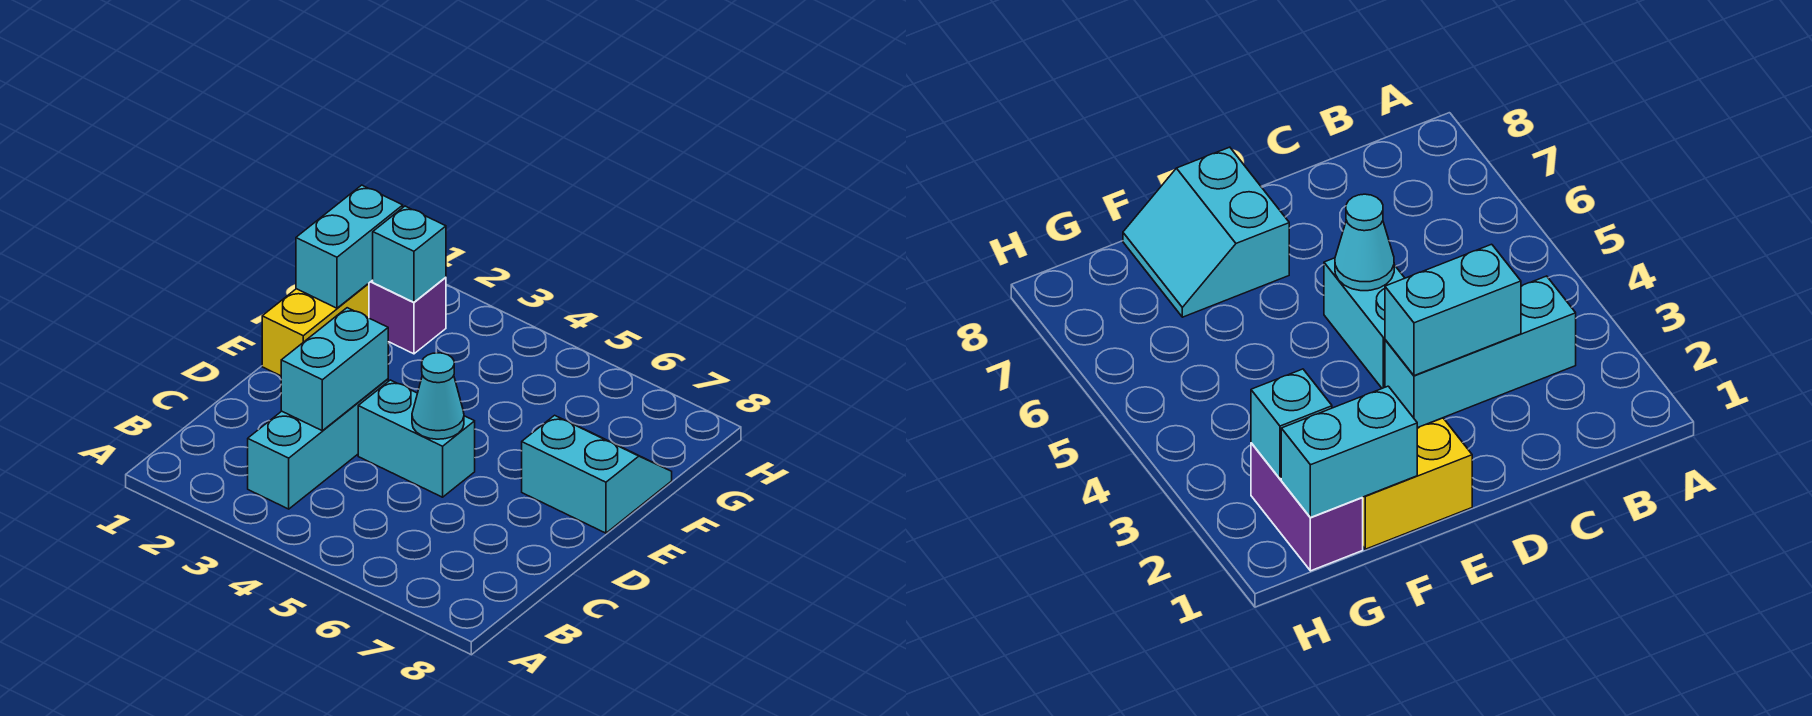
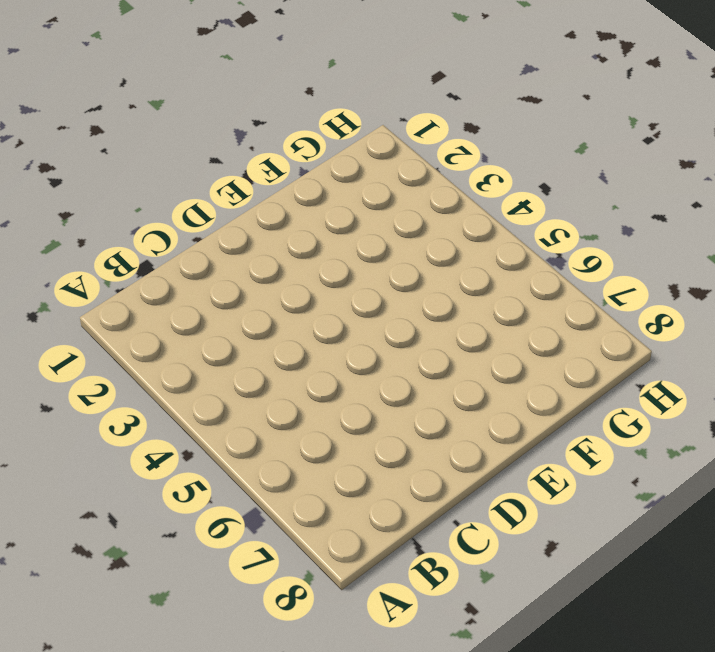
none -> cyan 1x3 brick [248,379,388,509]
none -> cyan 1x2 brick [358,380,475,497]

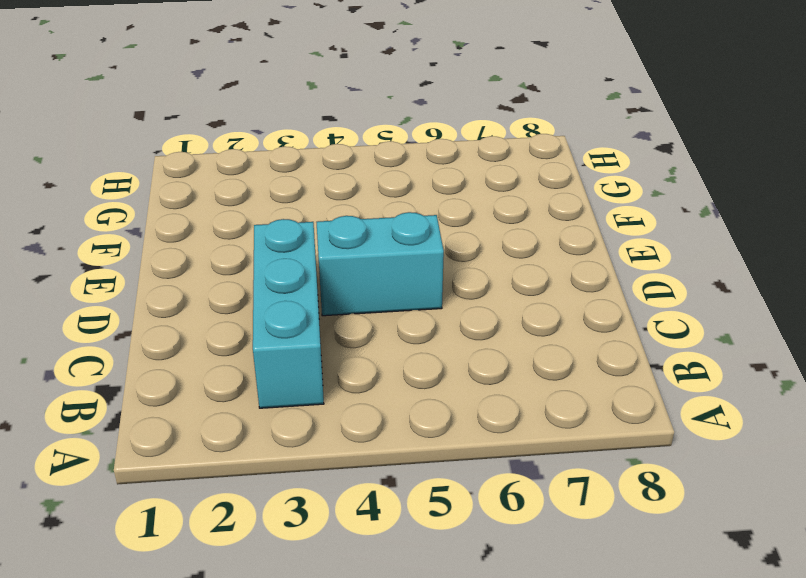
none -> yellow 1x2 brick [262,283,369,376]
none -> cyan 2x2 slope [522,415,672,533]

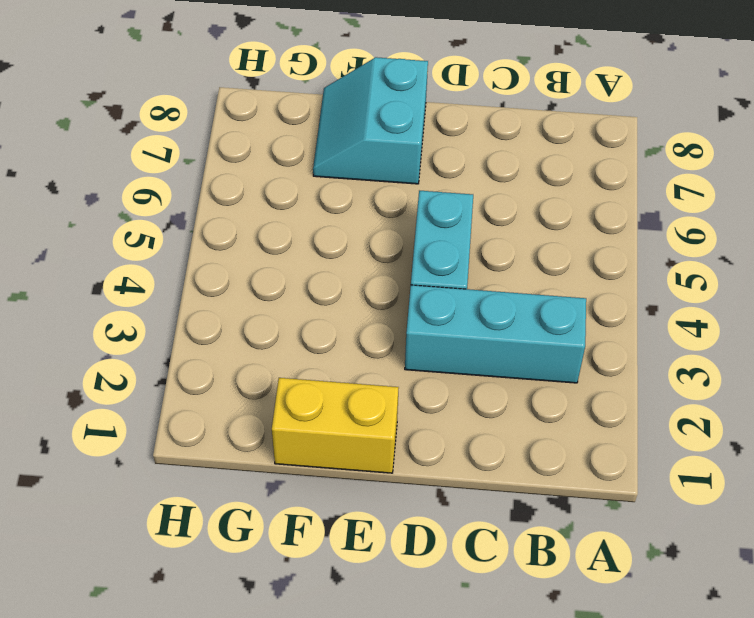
none -> purple 1x2 brick [369,277,446,354]
none -> cyan 1x2 brick [281,308,388,431]

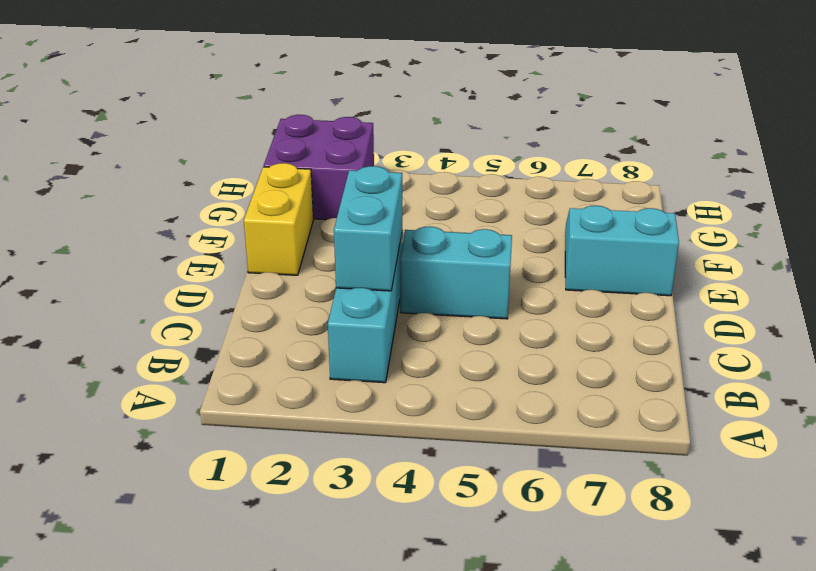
purple 2x2 brick [264,115,374,220] -> purple 1x2 brick [369,277,446,354]
none -> cyan 1x1 cone [412,353,464,439]
none -> cyan 1x2 brick [296,185,403,308]

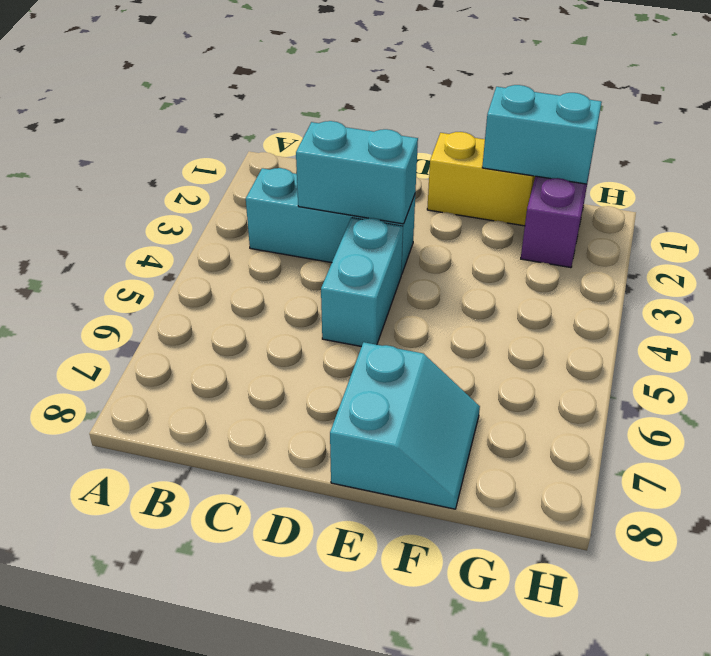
none -> cyan 1x1 cone [412,353,464,439]
none -> cyan 1x1 brick [373,206,446,302]

